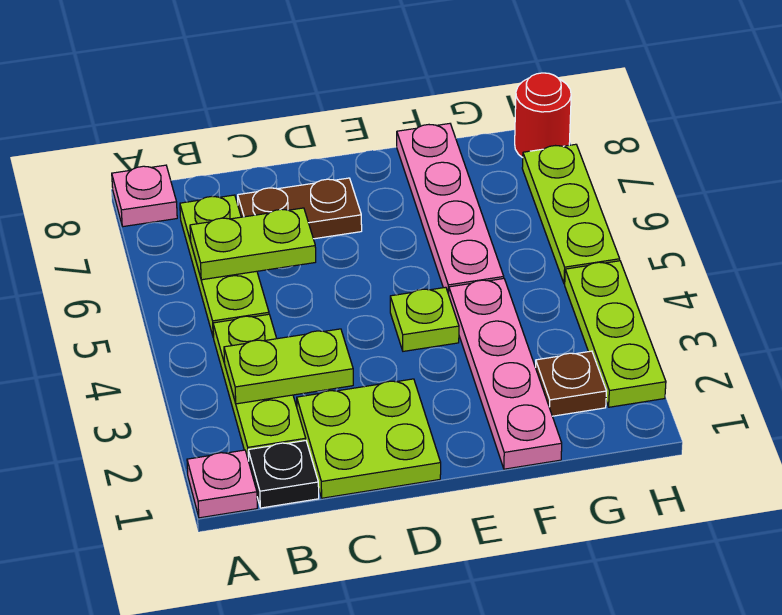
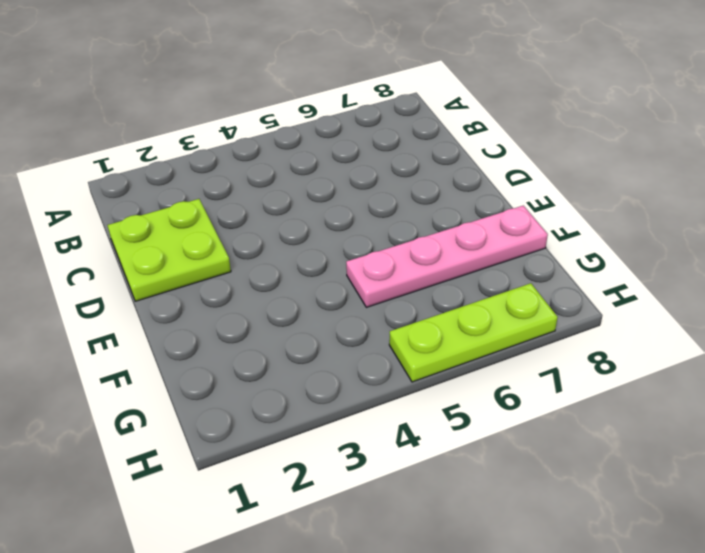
none -> pink 1x1 plate [187,450,257,518]
none -> pink 1x1 plate [112,165,177,227]
none -> black 1x1 plate [248,441,319,508]

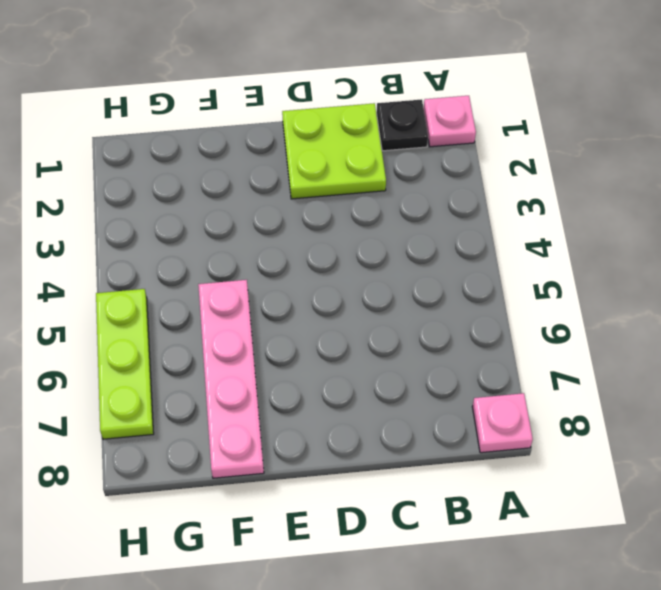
none -> lime 1x3 plate [213,314,306,461]
none -> lime 1x3 plate [180,195,269,337]
none -> brown 1x2 plate [238,178,362,239]

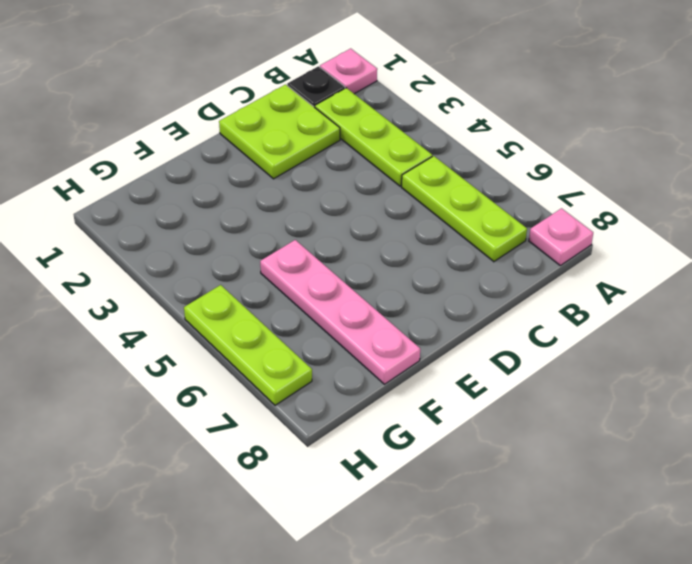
none -> brown 1x2 plate [238,178,362,239]
none -> lime 1x1 plate [390,287,459,351]
none -> pink 1x4 plate [449,279,562,469]

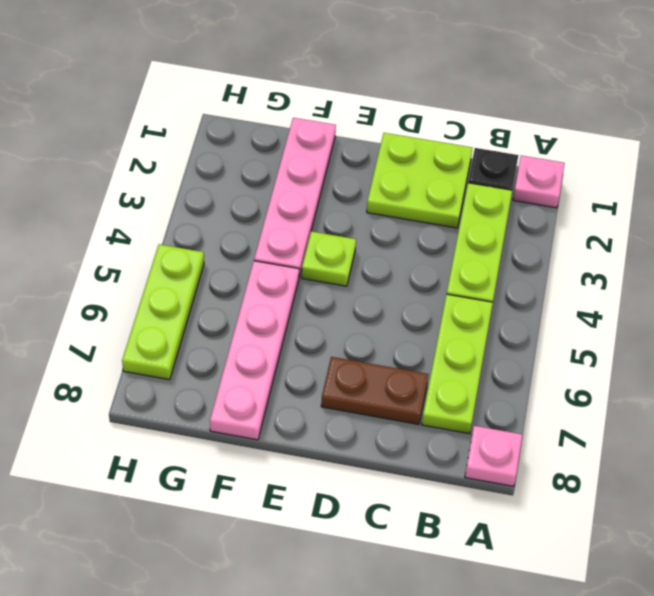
none -> brown 1x1 plate [536,351,606,416]
none -> lime 1x3 plate [565,261,666,407]
none -> red 1x1 round brick [515,73,571,158]

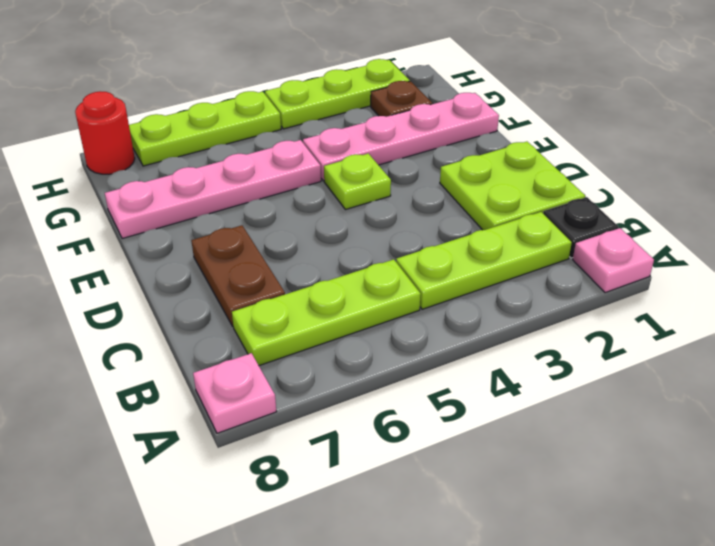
none -> lime 1x2 plate [224,329,353,404]
none -> lime 1x2 plate [190,208,316,280]

